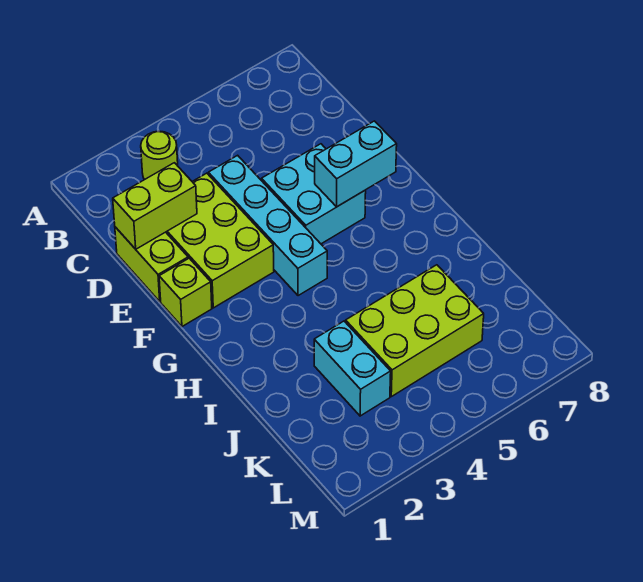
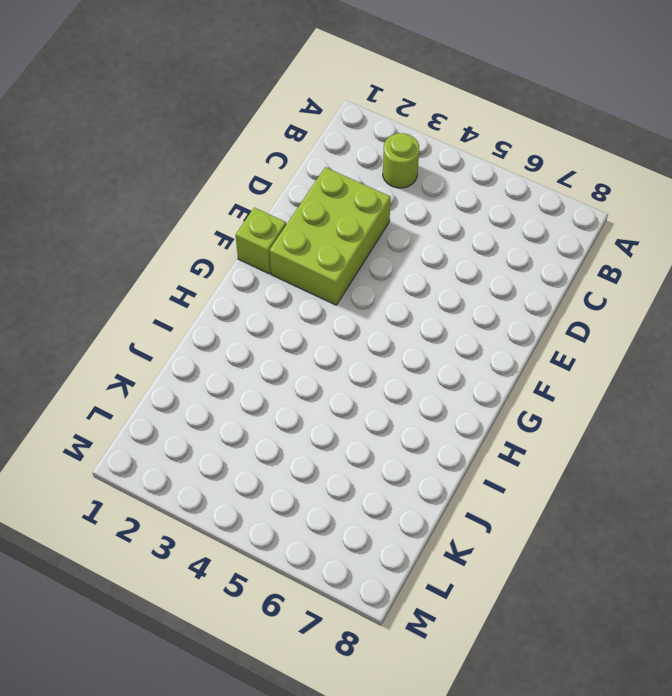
none -> lime 1x2 brick [115,227,188,301]
none -> cyan 1x4 brick [208,155,327,296]

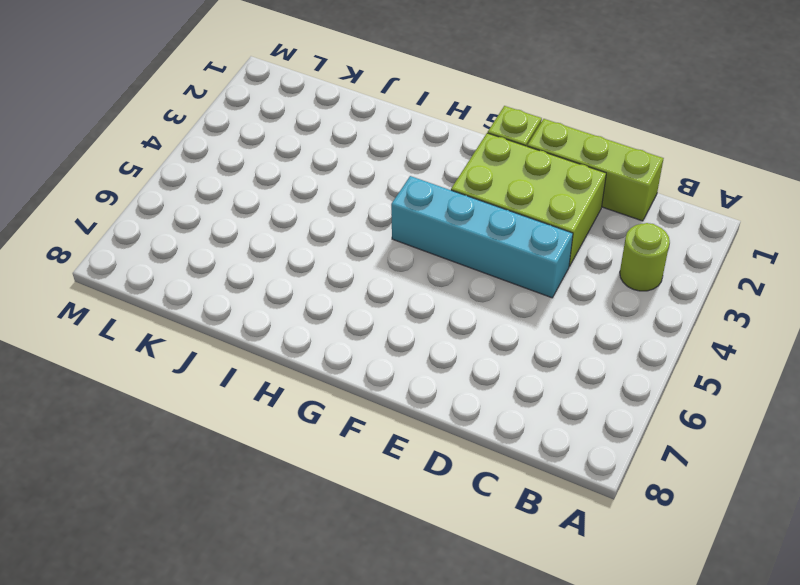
lime 1x3 brick [527,119,664,221] -> lime 1x2 brick [115,227,188,301]
none -> cyan 2x2 brick [262,144,366,244]
none -> cyan 1x2 brick [314,321,391,416]

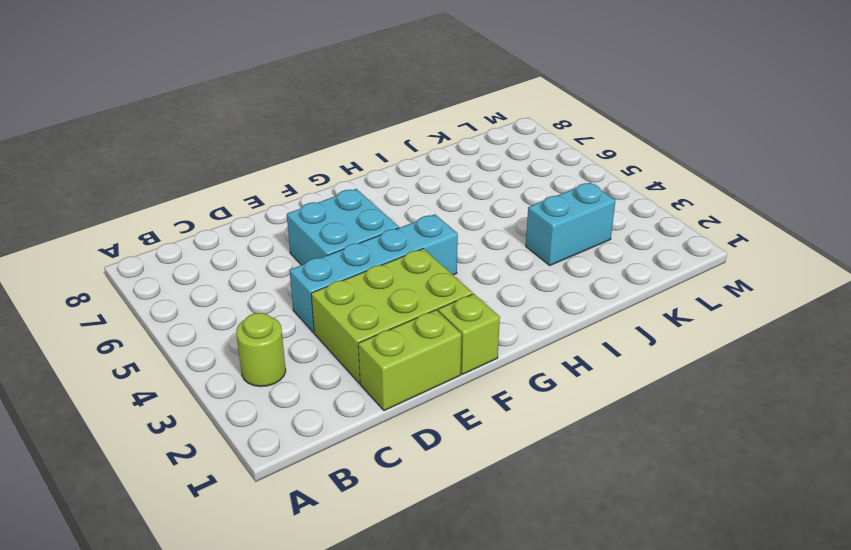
none -> lime 2x3 brick [346,265,484,397]
none -> lime 1x2 brick [113,163,197,249]

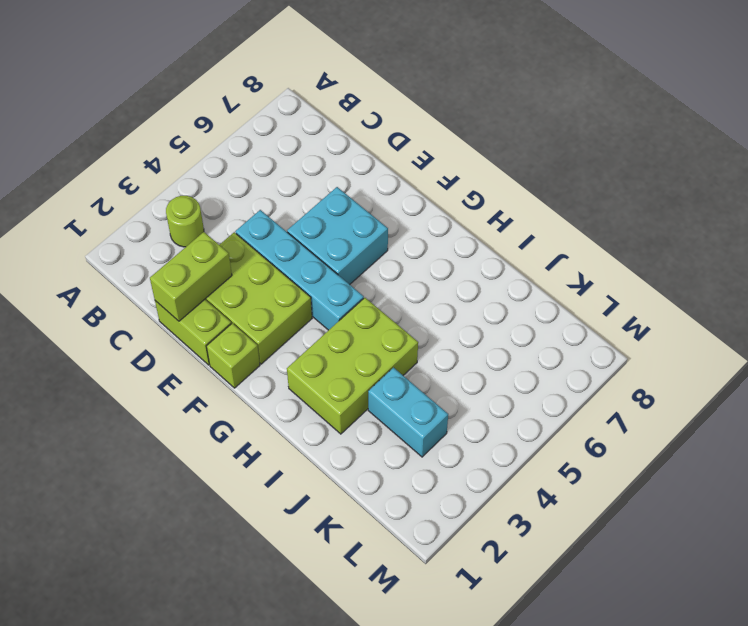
lime 2x3 brick [287,298,418,434] -> lime 2x3 brick moved to [346,265,484,397]
none -> cyan 1x2 brick [315,121,397,207]

